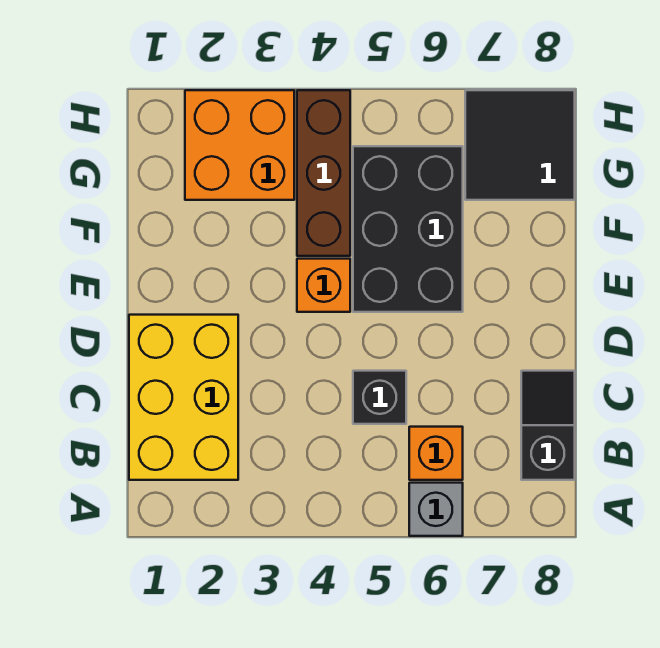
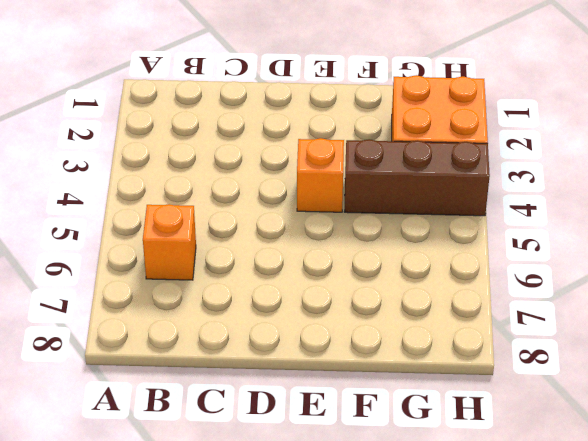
none -> grey 1x1 brick [409,483,463,536]
none -> yellow 2x3 brick [129,315,238,480]

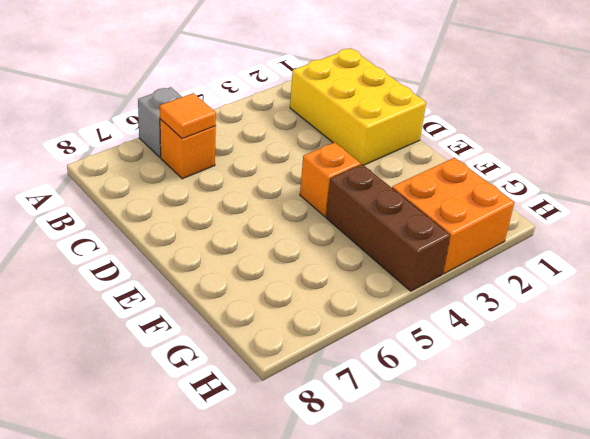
orange 1x1 tile [160,93,216,139] -> none
none -> black 1x2 slope [521,371,575,480]
none -> black 1x1 brick [353,371,406,424]

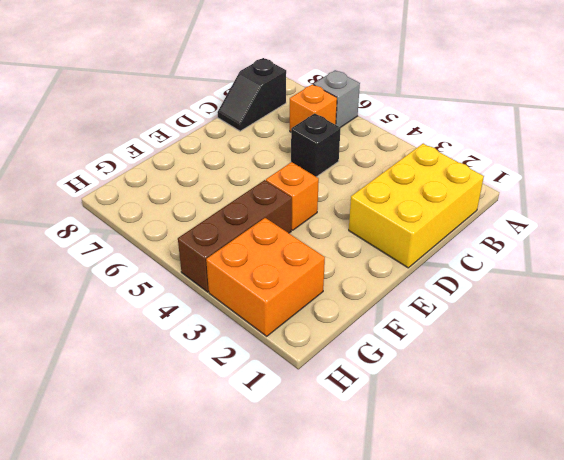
none -> black 2x3 brick [353,146,463,312]
none -> black 2x2 tile [465,90,575,200]

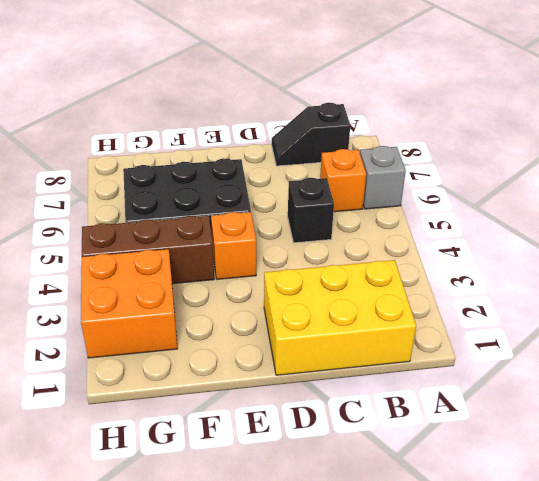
none -> black 2x2 tile [465,90,575,200]

